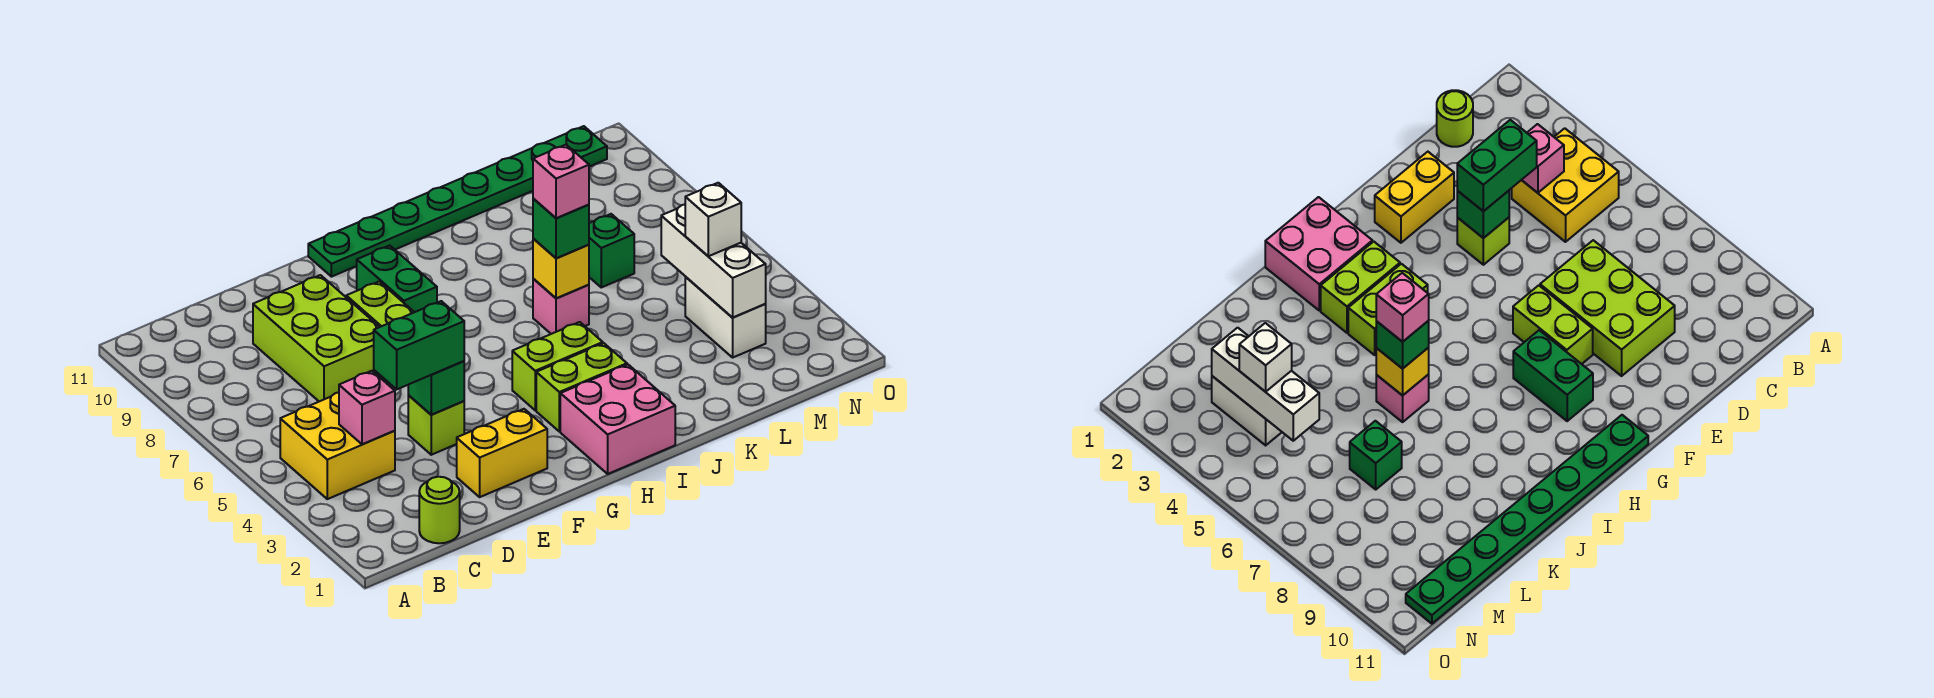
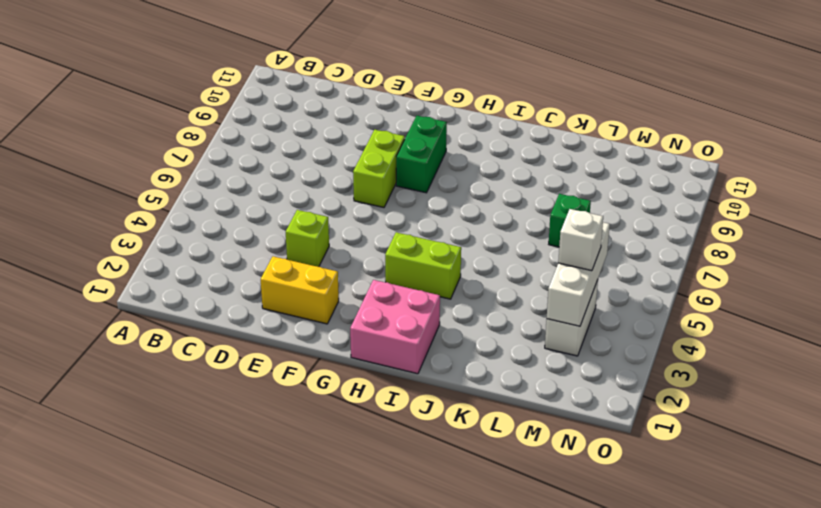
none -> yellow 2x2 brick [280,392,395,499]
none -> lime 1x1 round brick [419,477,460,543]
none -> lime 2x3 brick [253,275,385,401]

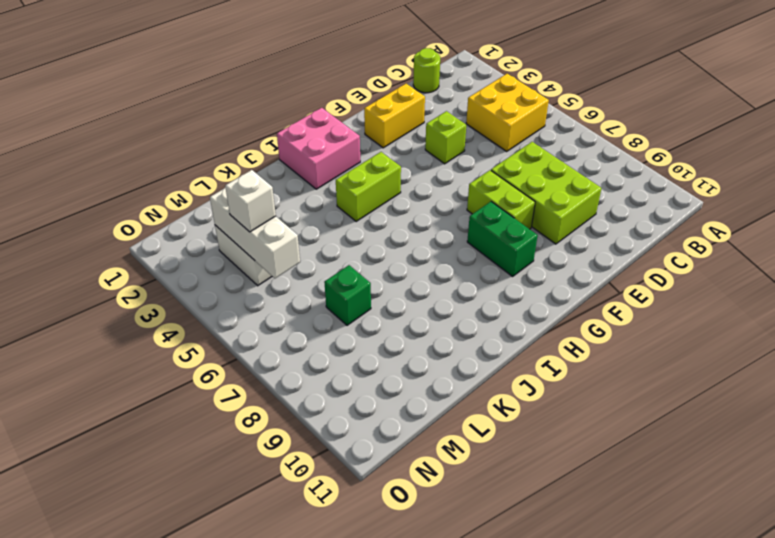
none -> green 1x8 plate [308,126,607,277]
none -> lime 1x2 brick [536,343,627,432]
none -> pink 1x1 brick [533,279,589,334]

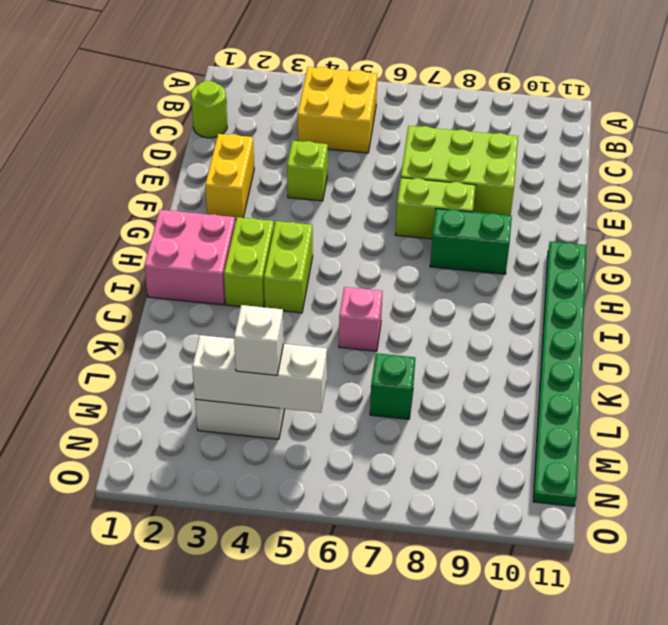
none -> pink 1x1 brick [339,371,395,444]
none -> green 1x1 brick [408,361,464,415]
none -> yellow 1x1 brick [533,239,589,298]

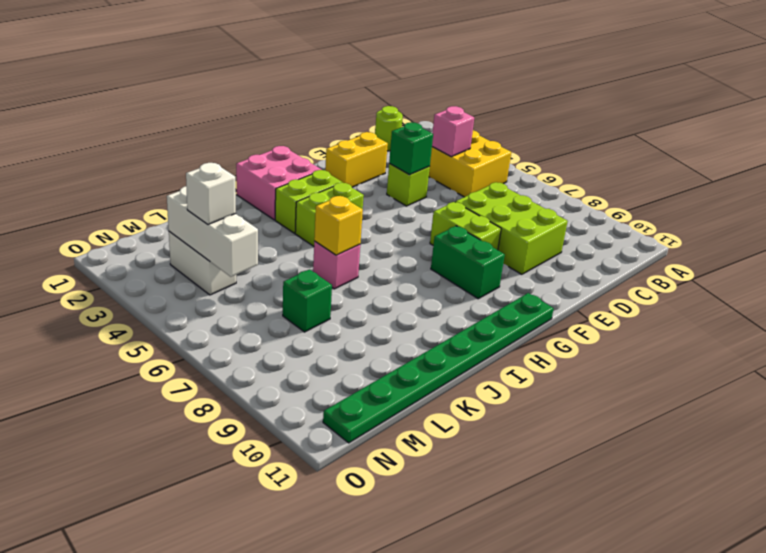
none -> green 1x2 brick [374,301,464,389]
none -> green 1x1 brick [533,199,589,258]
none -> pink 1x1 brick [533,145,589,218]

